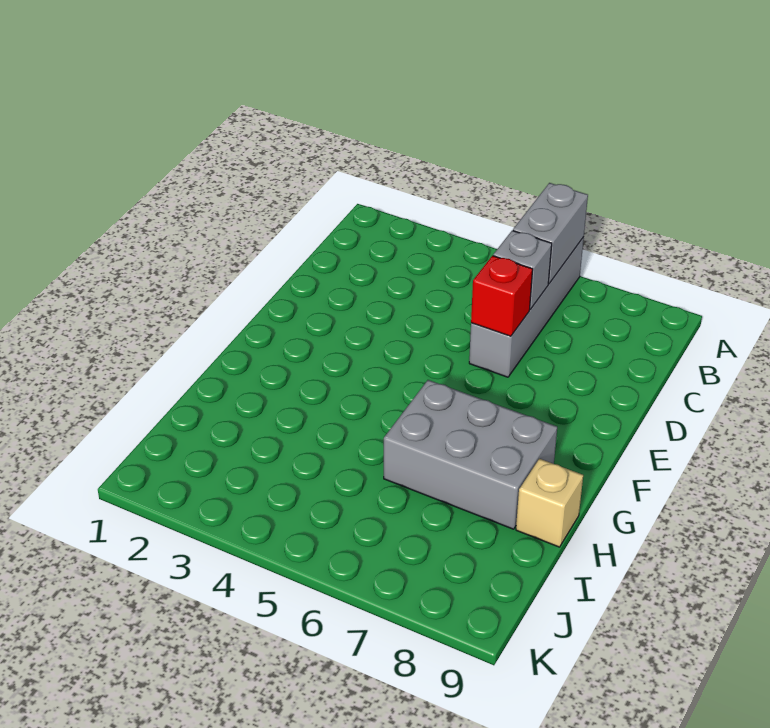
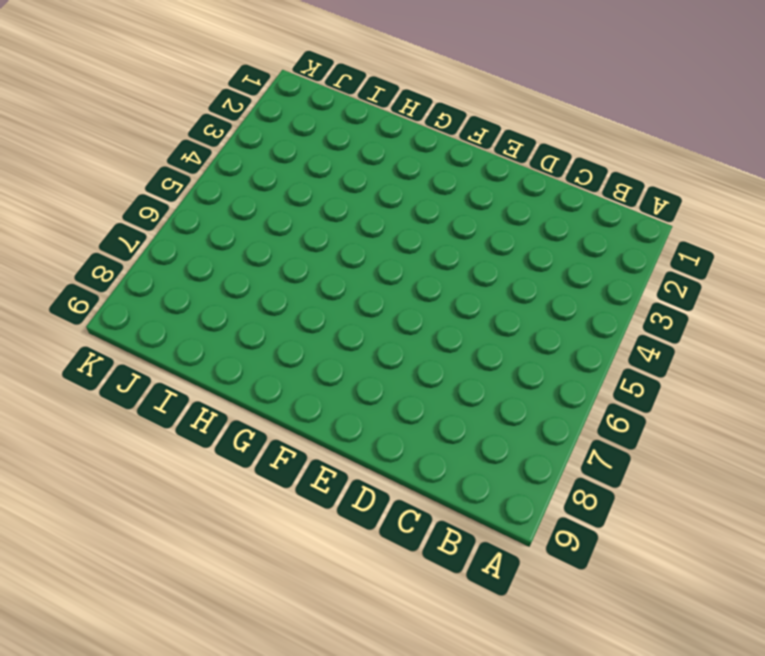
none -> grey 1x4 brick [469,237,584,377]
none -> grey 2x3 brick [384,380,557,529]

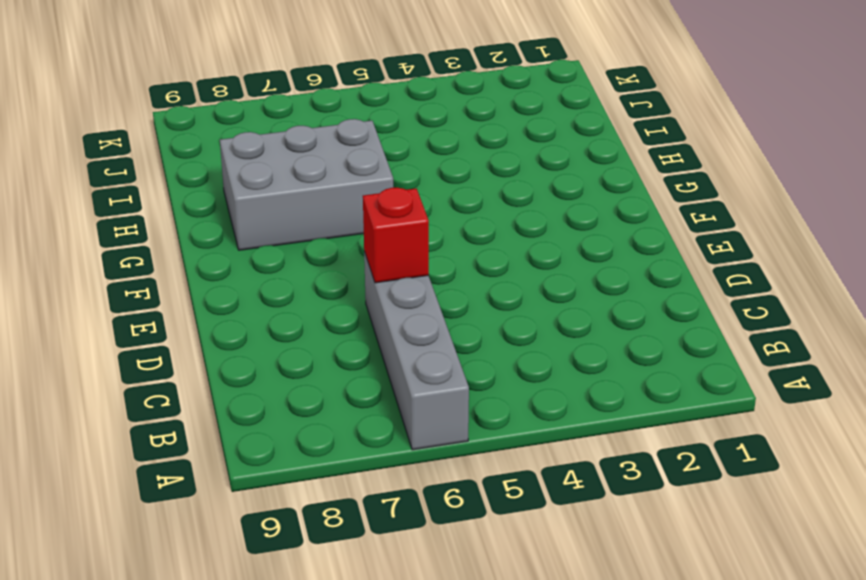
none -> tan 1x1 brick [516,459,583,547]
none -> grey 1x2 brick [513,183,588,284]

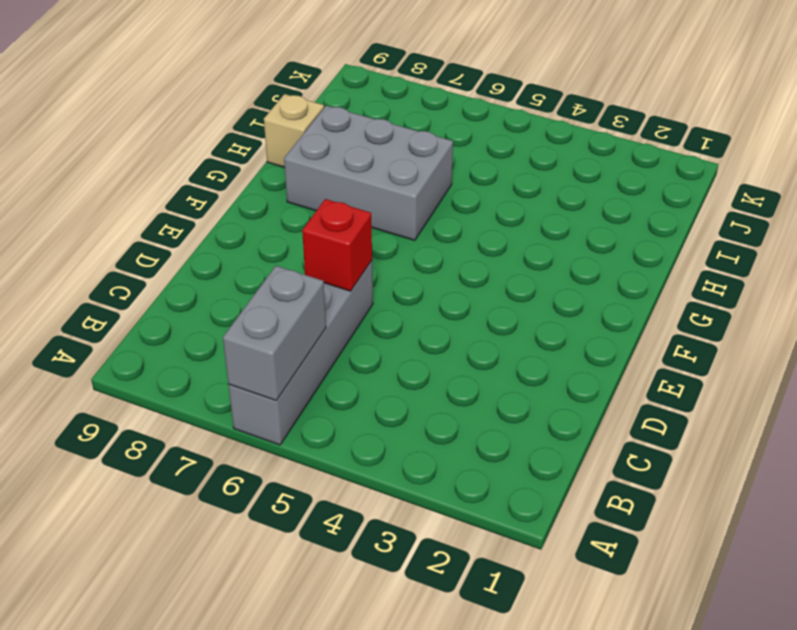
none -> grey 1x1 brick [493,231,552,309]

